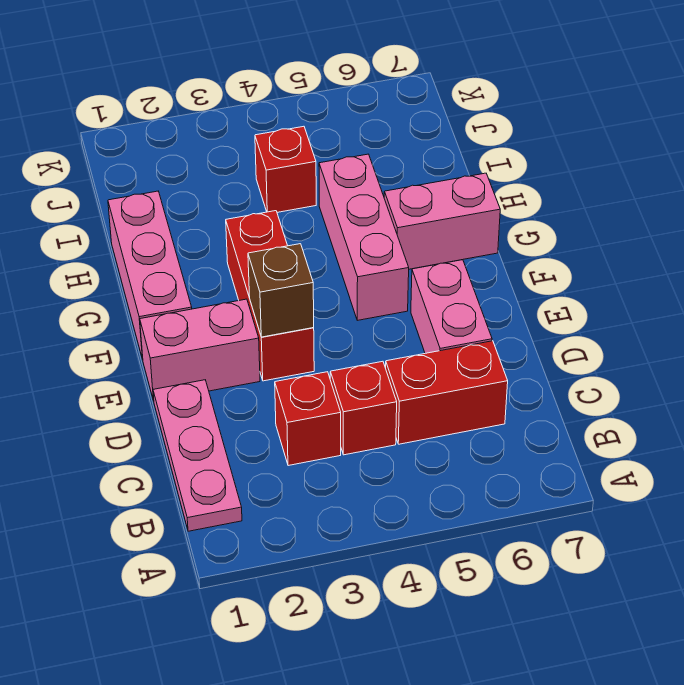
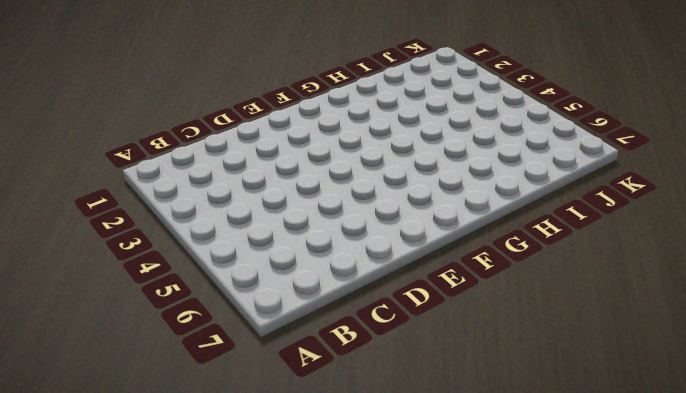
none -> pink 1x3 plate [153,380,242,531]
none -> red 1x1 brick [275,372,341,466]
none -> red 1x1 brick [330,361,397,455]

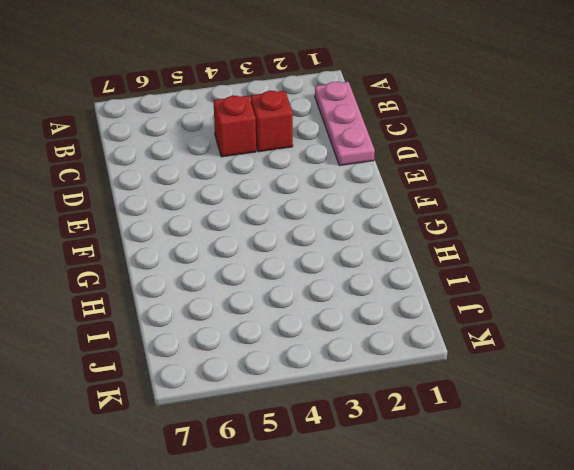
none -> red 1x2 brick [386,341,508,444]
none -> pink 1x2 brick [411,260,492,353]
none -> pink 1x2 brick [140,299,260,401]

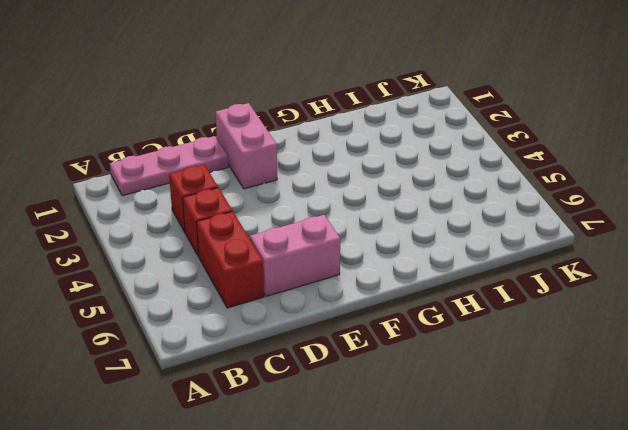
none -> red 1x3 brick [226,211,314,381]
none -> pink 1x3 brick [108,191,192,360]
none -> pink 1x3 brick [319,154,409,320]

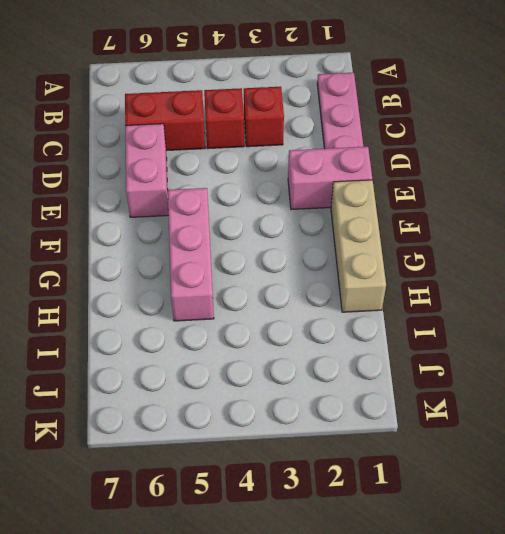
tan 1x3 brick [331,180,386,312] -> pink 1x3 brick [108,191,192,360]
none -> red 1x3 brick [226,211,314,381]
none -> pink 1x2 brick [384,173,500,269]
none -> red 1x1 brick [255,126,316,212]

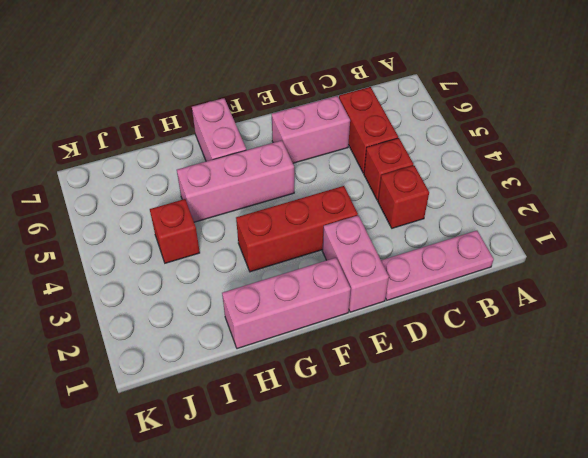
none -> brown 1x1 brick [248,244,314,337]

